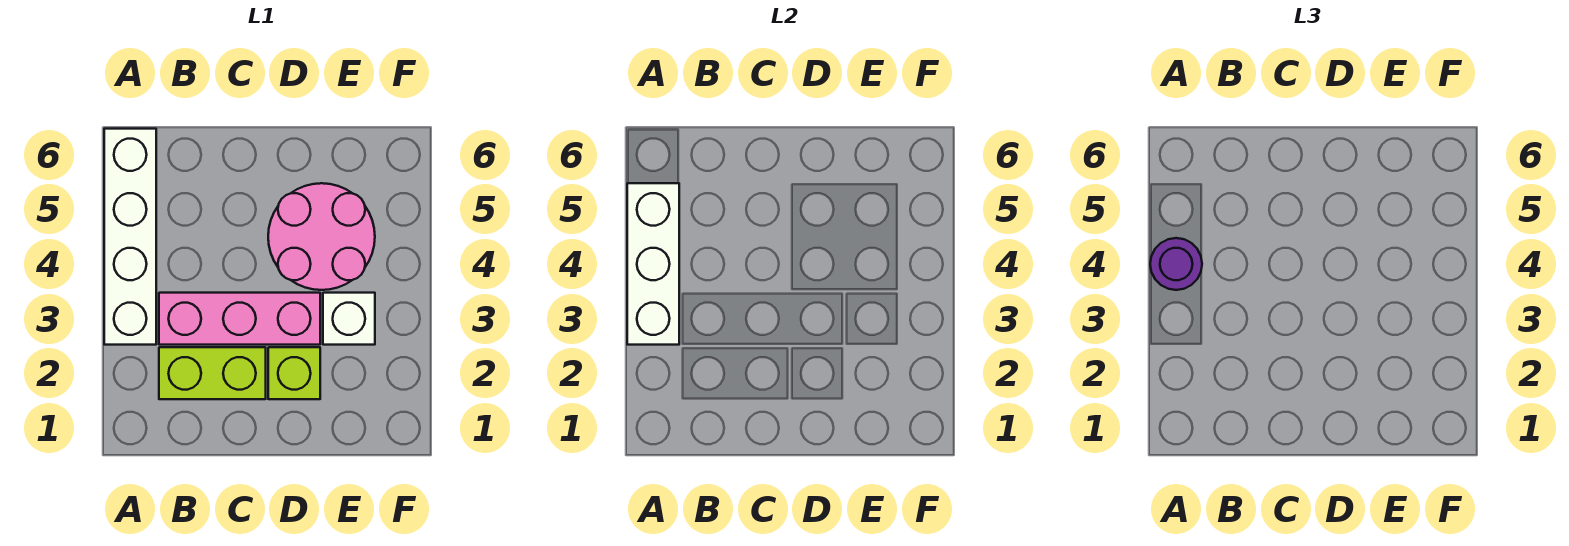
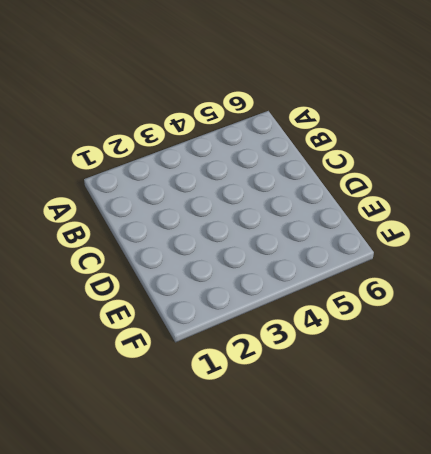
none -> white 1x4 brick [104,129,156,345]
none -> lime 1x2 brick [159,347,266,399]

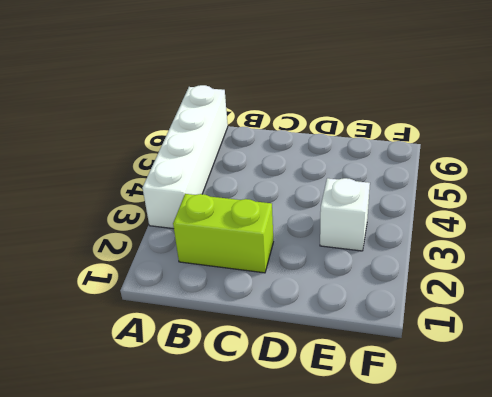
none -> pink 1x3 brick [159,293,320,345]
none -> lime 1x1 brick [268,347,320,399]

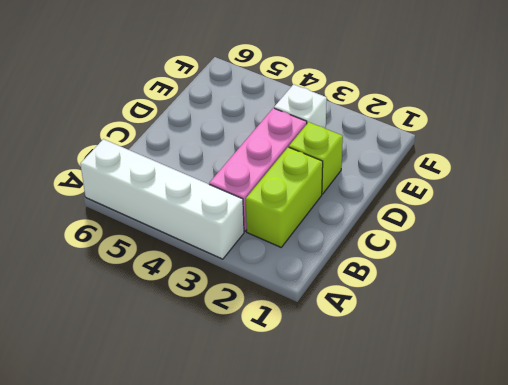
none -> pink 2x2 round brick [268,183,375,290]
none -> white 1x3 brick [627,183,679,345]

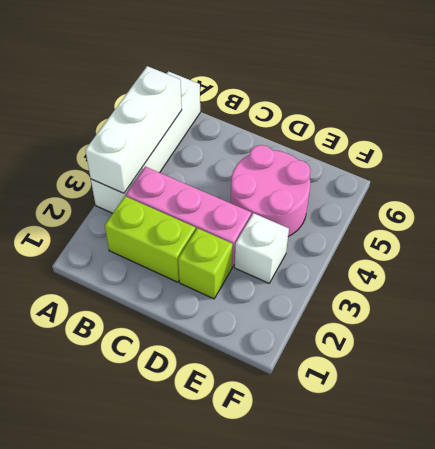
none -> purple 1x1 round brick [1150,238,1202,290]

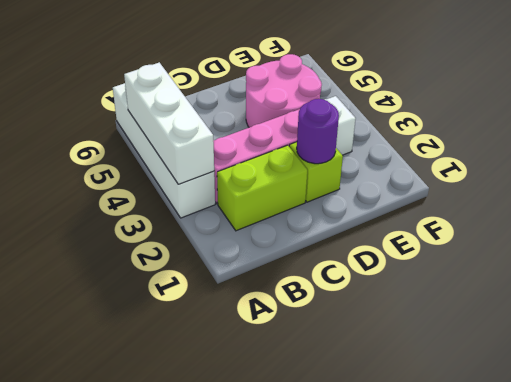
purple 1x1 round brick [297,99,339,164] -> purple 1x1 round brick moved to [1150,238,1202,290]

